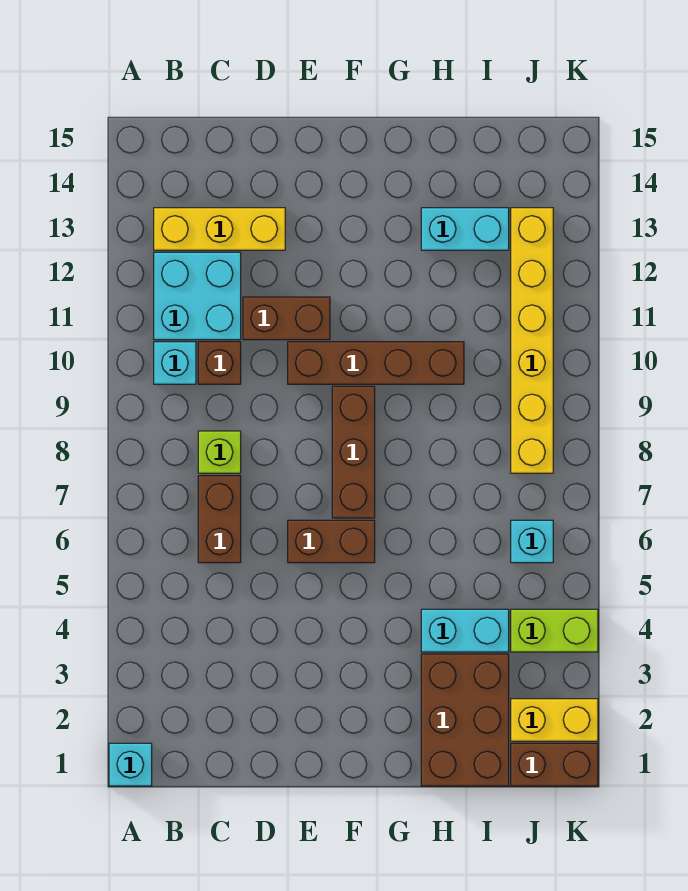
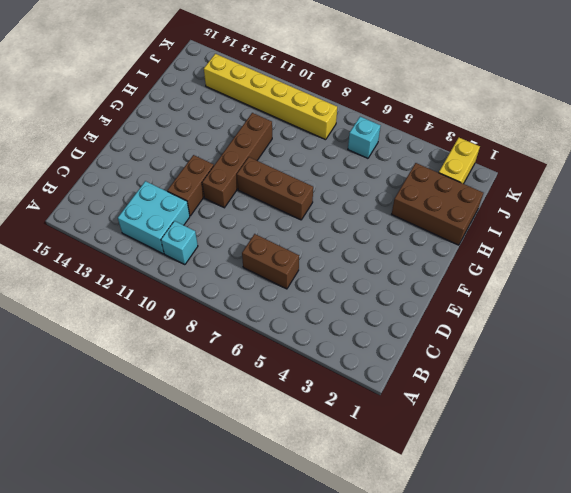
none -> cyan 1x1 brick [109,743,152,786]
none -> yellow 1x3 brick [154,208,285,250]
none -> lime 1x1 brick [198,431,241,473]

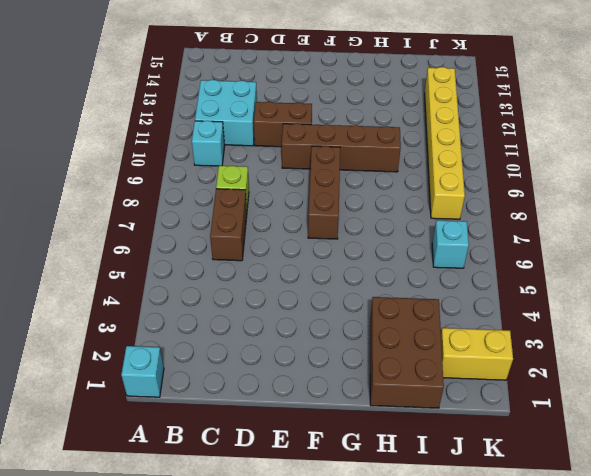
none -> yellow 1x3 brick [154,208,285,250]
none -> brown 1x1 brick [198,342,241,384]
none -> brown 1x2 brick [288,520,375,563]

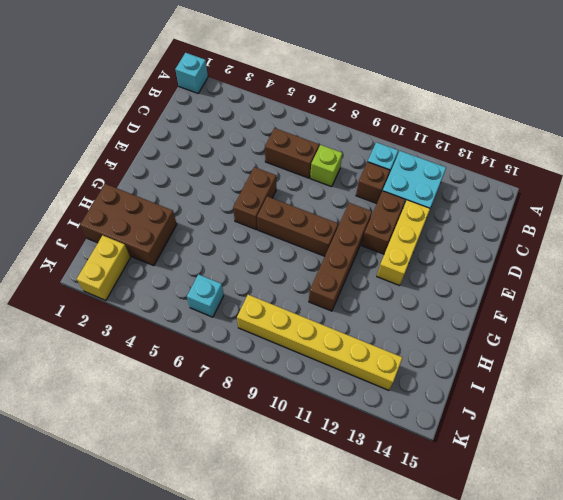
yellow 1x3 brick [377,200,430,286] -> yellow 1x3 brick moved to [154,208,285,250]
none -> cyan 1x2 brick [421,609,509,652]
none -> cyan 1x2 brick [421,208,509,250]
none -> brown 1x2 brick [511,743,598,786]

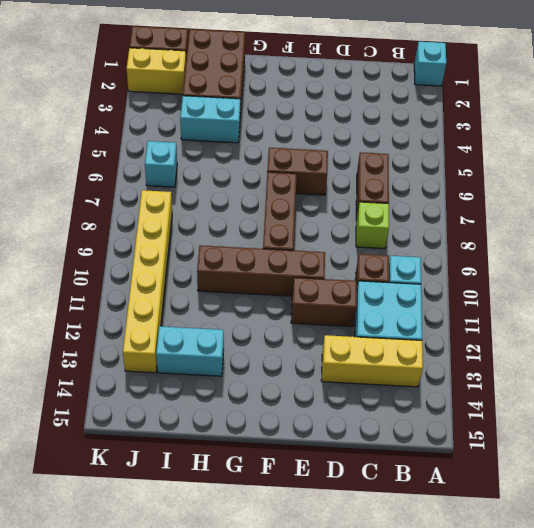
none -> lime 1x2 brick [511,609,598,652]

